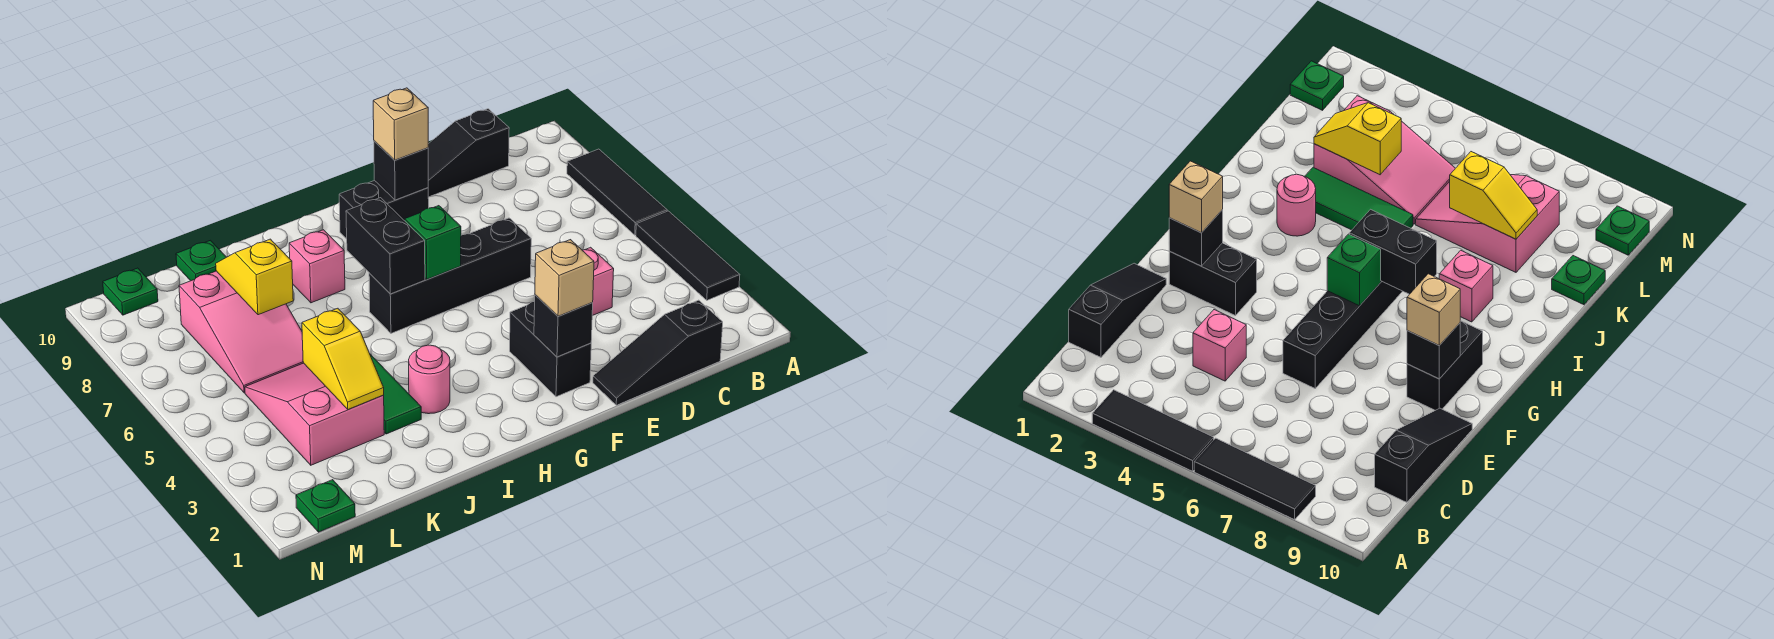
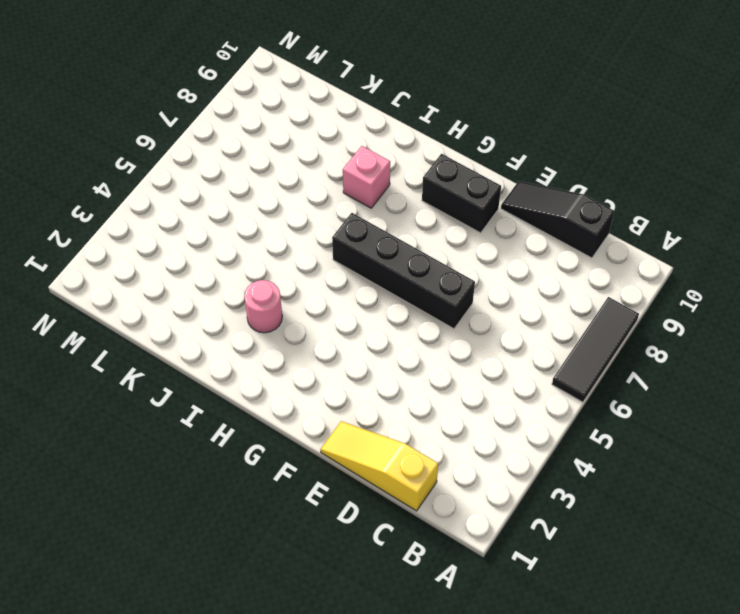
yellow 1x3 slope [321,421,438,511] -> black 1x3 slope [593,300,723,405]
none -> black 1x3 tile [636,211,740,300]
none -> pink 1x1 brick [582,247,614,316]
none -> black 1x2 brick [510,301,591,397]

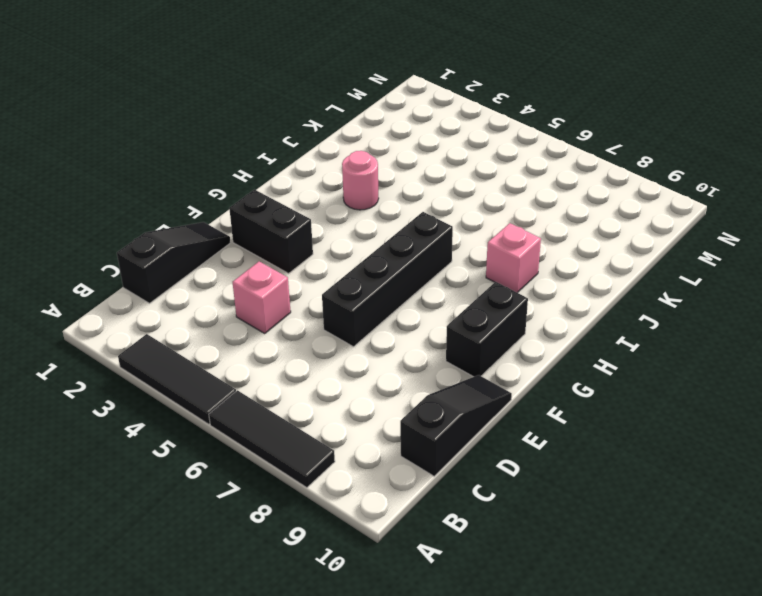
none -> green 1x3 tile [370,354,421,434]
none -> pink 2x3 slope [245,363,384,465]
none -> pink 2x3 slope [179,271,303,393]

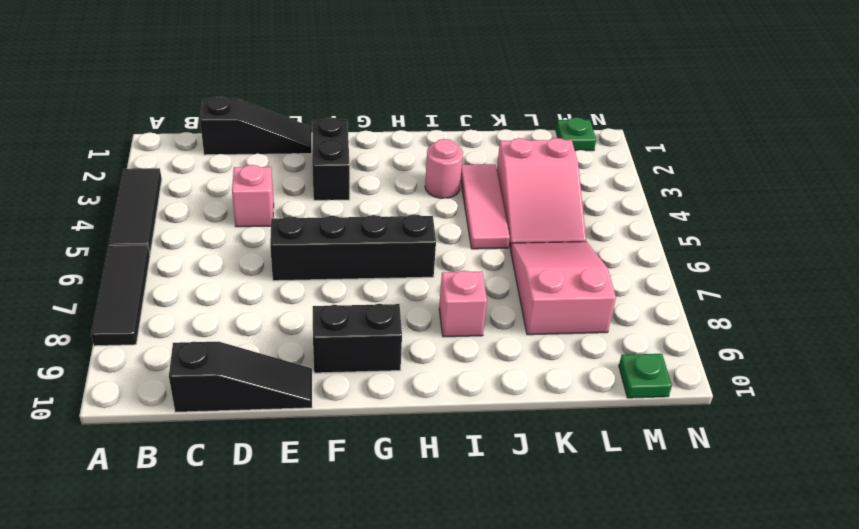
pink 1x3 tile [461,164,510,249] -> green 1x3 tile [370,354,421,434]
none -> green 1x1 plate [176,240,226,281]
none -> black 1x1 brick [534,295,593,357]
none -> black 1x1 brick [374,141,428,200]

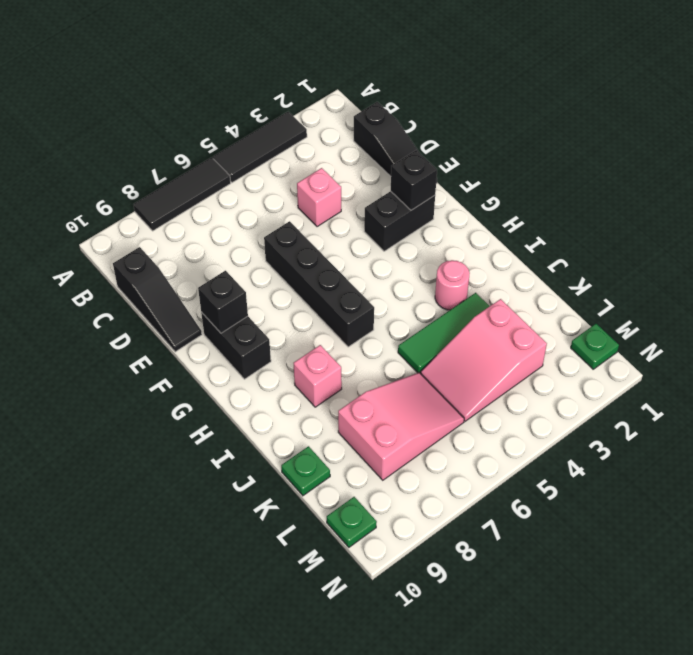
none -> green 1x1 brick [405,206,461,279]
none -> black 1x2 brick [346,198,425,294]
none -> yellow 1x2 slope [302,308,384,410]

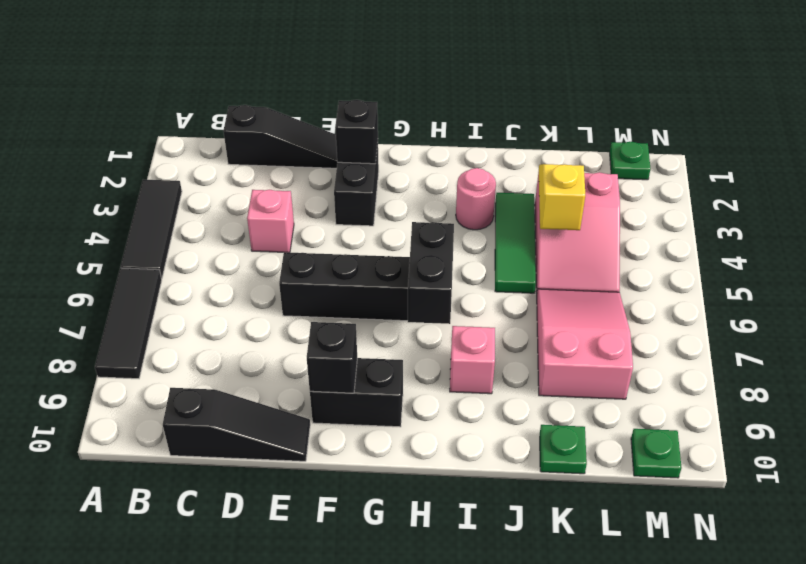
none -> green 1x1 brick [405,206,461,279]
none -> yellow 1x2 slope [216,239,293,315]
none -> tan 1x1 brick [535,240,594,316]

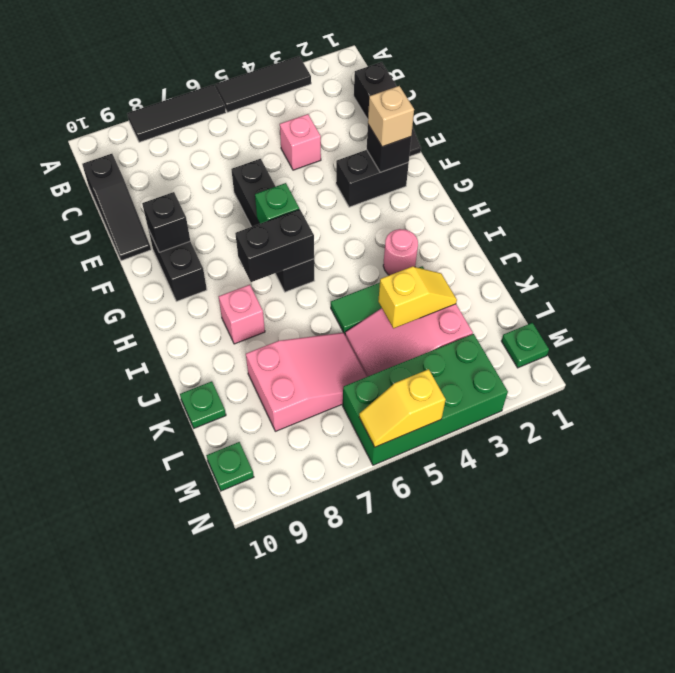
green 2x4 brick [343,334,508,465] -> none
yellow 1x2 slope [359,369,446,447] -> yellow 1x2 slope moved to [216,239,293,315]
none -> tan 1x1 brick [373,88,428,160]

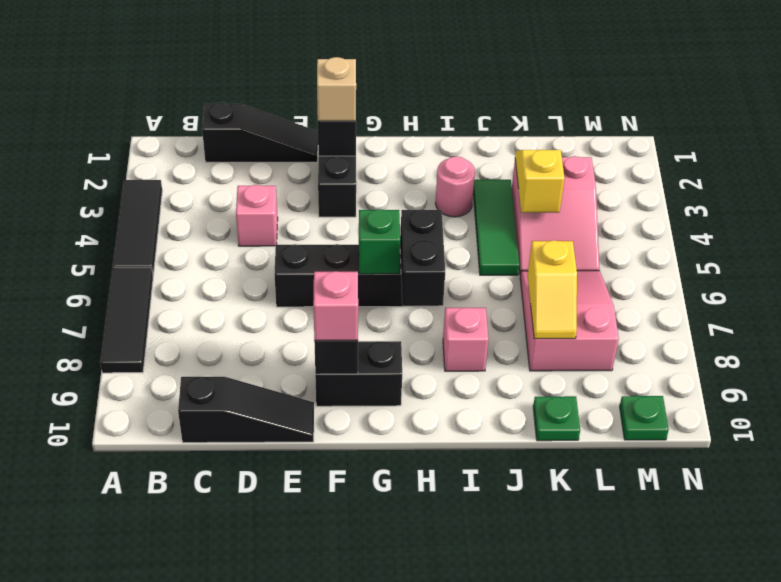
pink 1x1 brick [313,271,358,340] -> tan 1x1 brick [373,88,428,160]
none -> green 1x1 plate [296,480,355,532]

